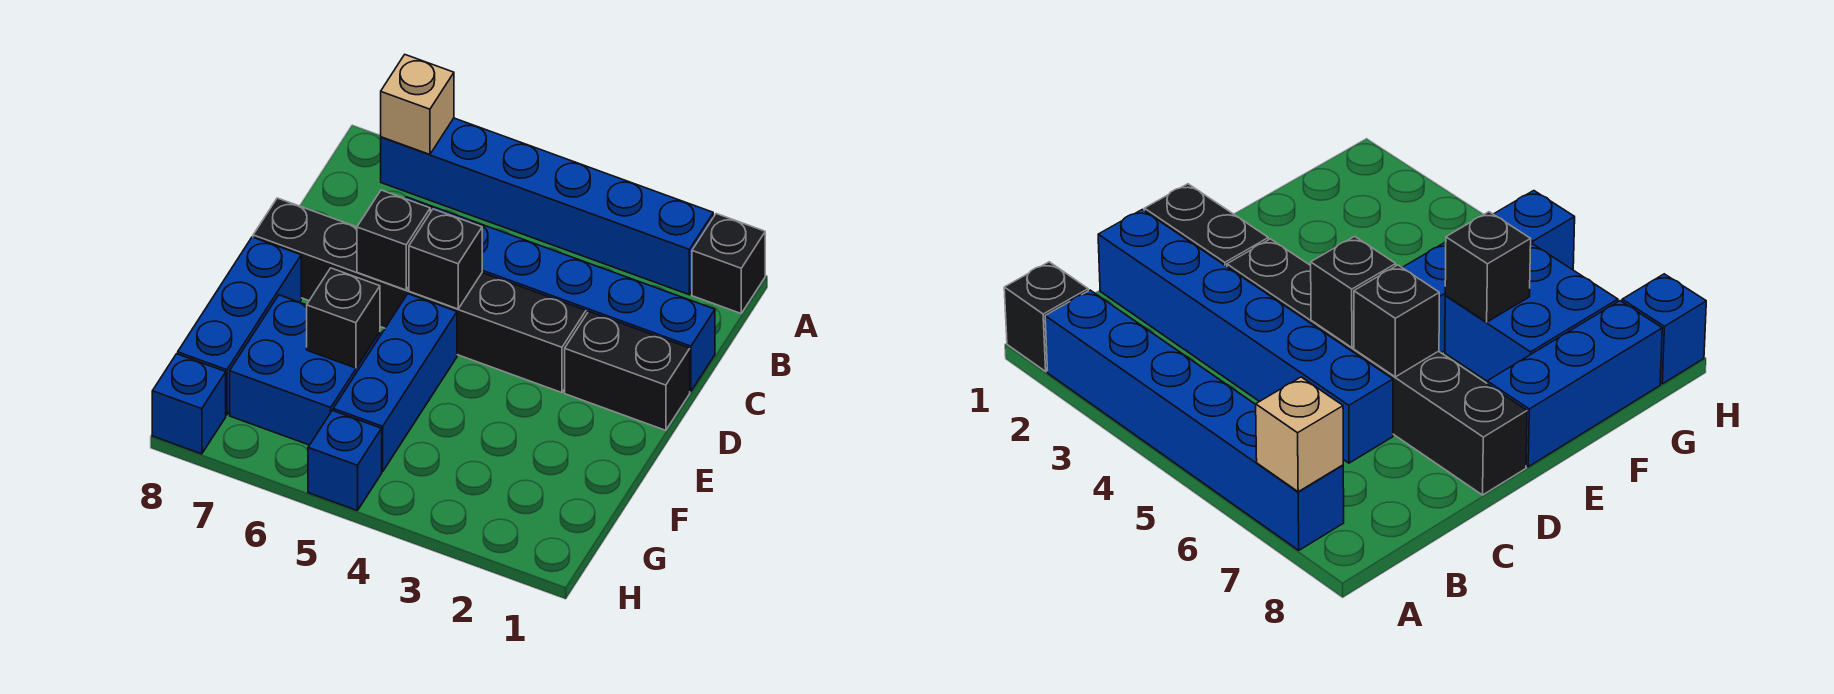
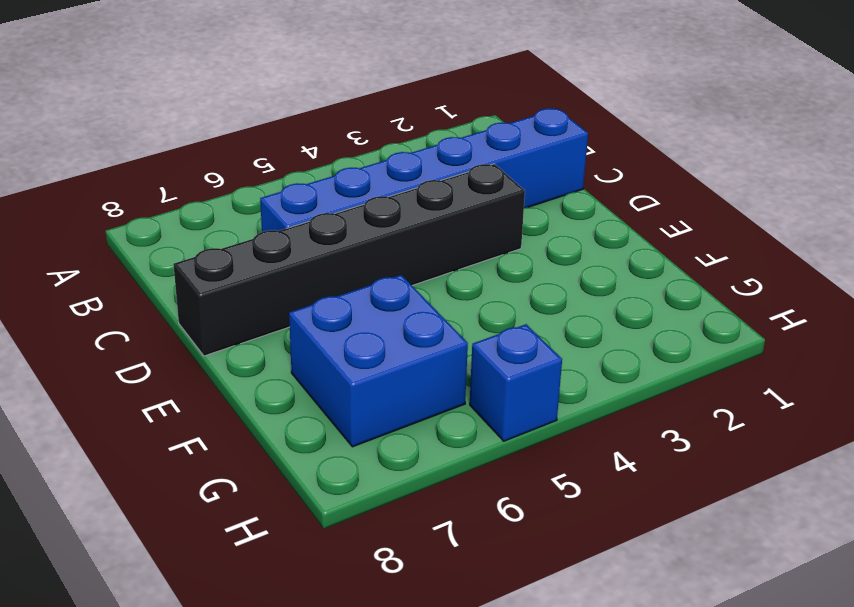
none -> black 1x1 brick [692,214,765,313]
none -> blue 1x6 brick [381,118,713,295]
none -> black 1x2 brick [565,312,690,430]

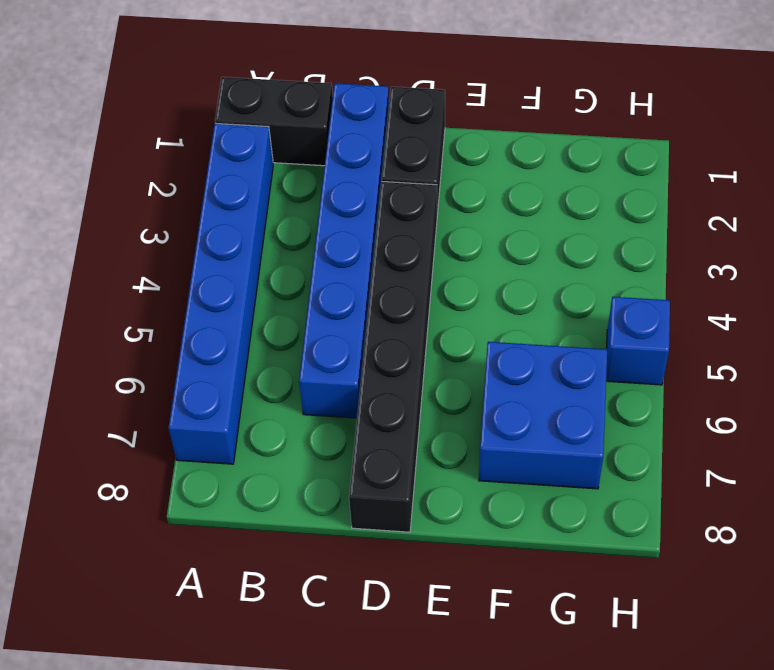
black 1x2 brick [215,77,333,166] -> black 1x1 brick [692,214,765,313]
none -> blue 1x3 brick [333,294,457,472]
none -> blue 1x3 brick [178,237,301,415]
none -> blue 1x1 brick [152,354,226,454]

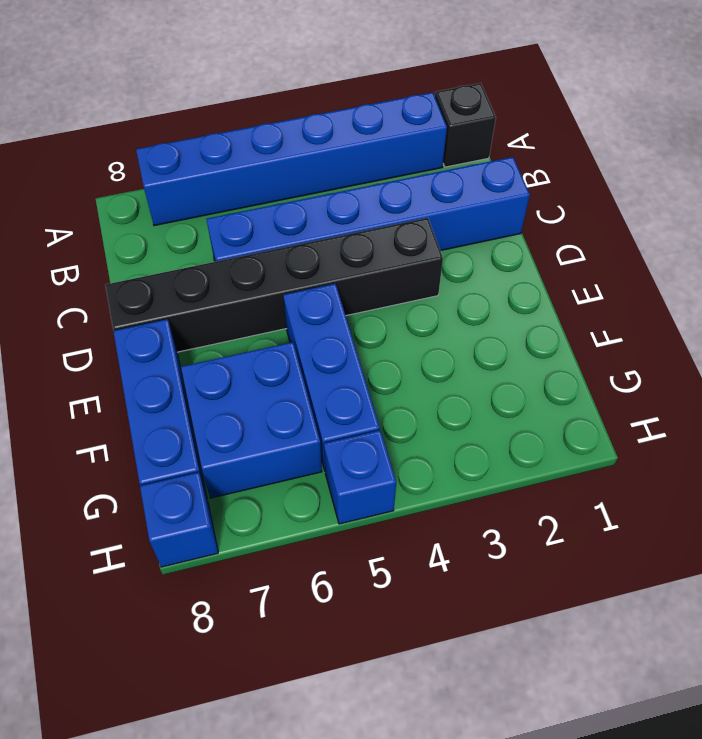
none -> black 1x2 brick [565,312,690,430]
none -> tan 1x1 brick [381,55,454,154]
none -> black 1x1 brick [409,209,482,309]

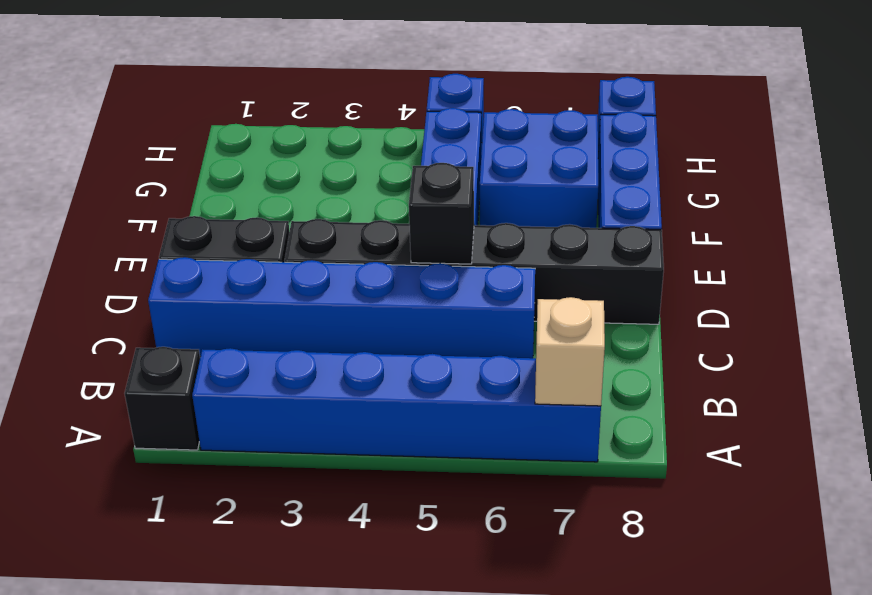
none -> black 1x1 brick [357,190,430,290]
none -> black 1x1 brick [307,268,380,368]

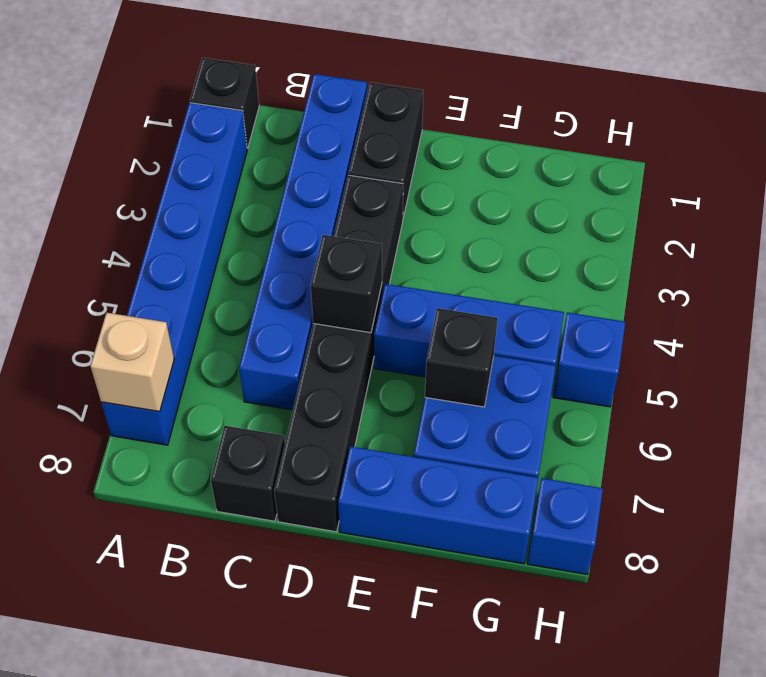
black 1x1 brick [211,426,285,521] -> black 1x1 brick moved to [357,190,430,290]

